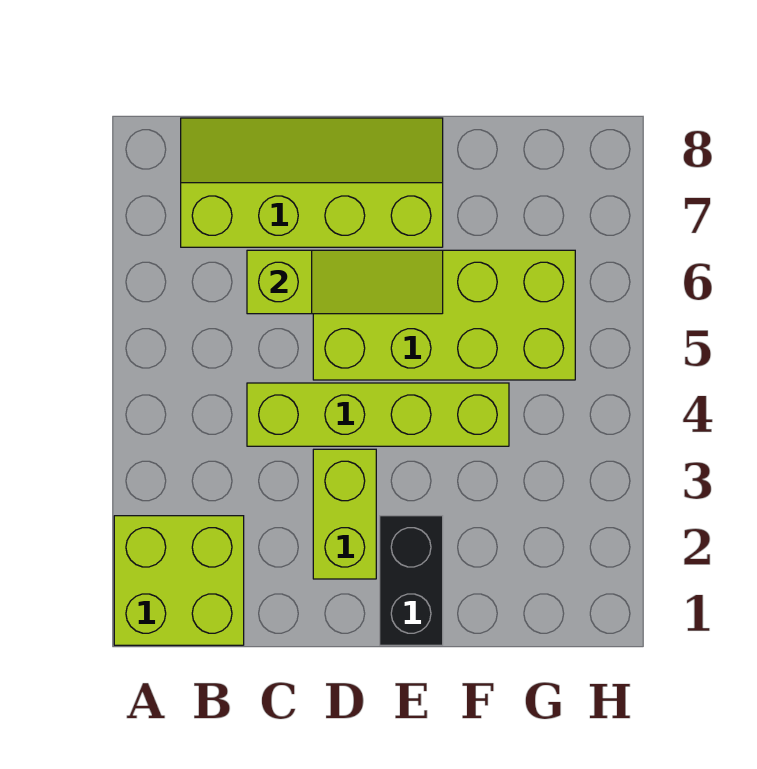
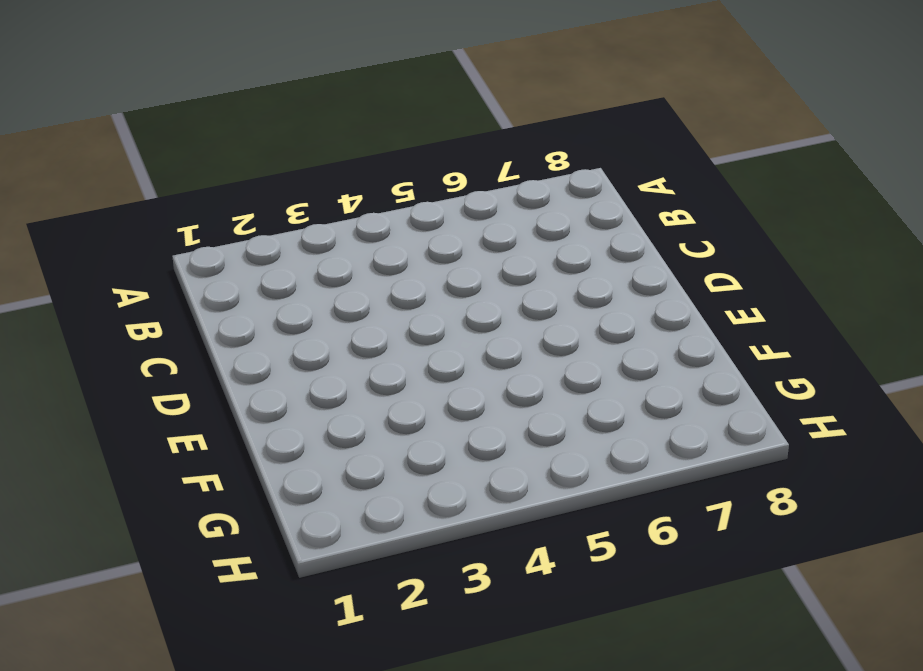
none -> lime 2x2 brick [114,516,244,645]
none -> lime 2x4 slope [181,118,443,247]

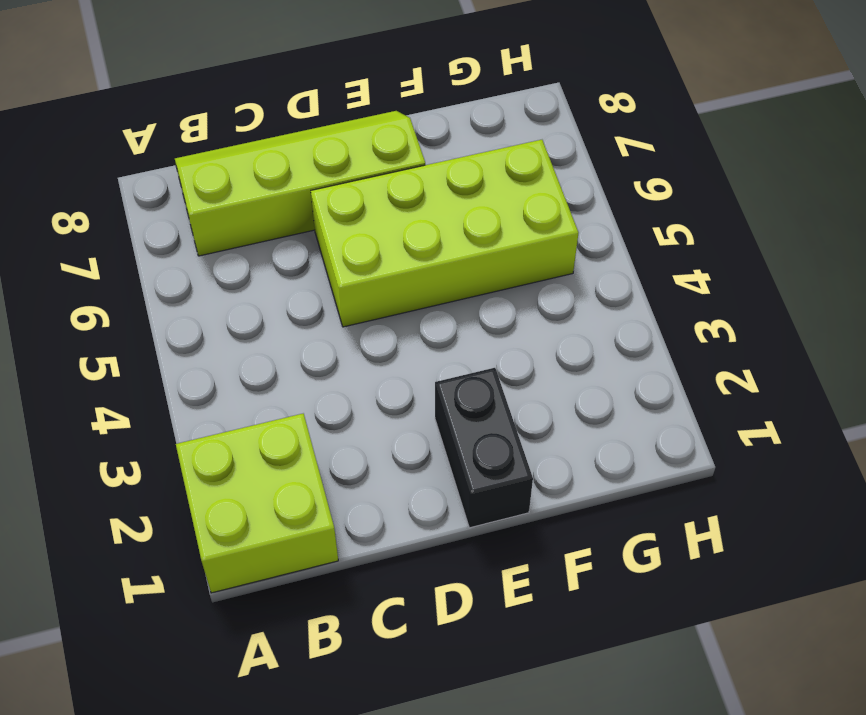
none -> lime 1x4 brick [247,383,509,446]
none -> lime 1x2 brick [313,449,376,579]

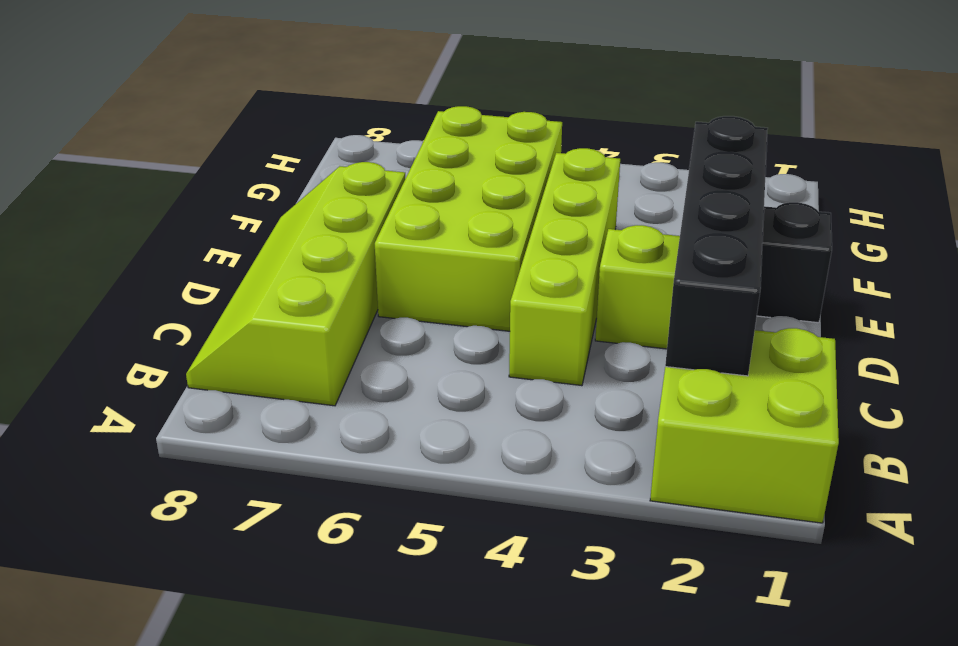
black 1x4 brick [665,116,768,376] -> none
none -> lime 1x3 slope [247,250,443,314]

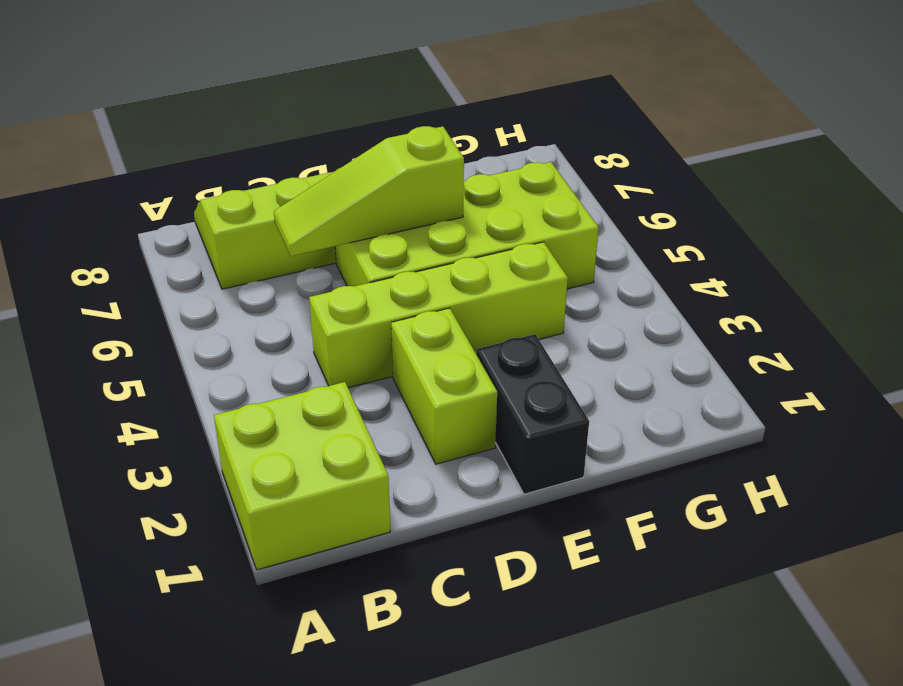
lime 1x3 slope [274,126,464,256] -> lime 1x3 slope turned to [247,250,443,314]

